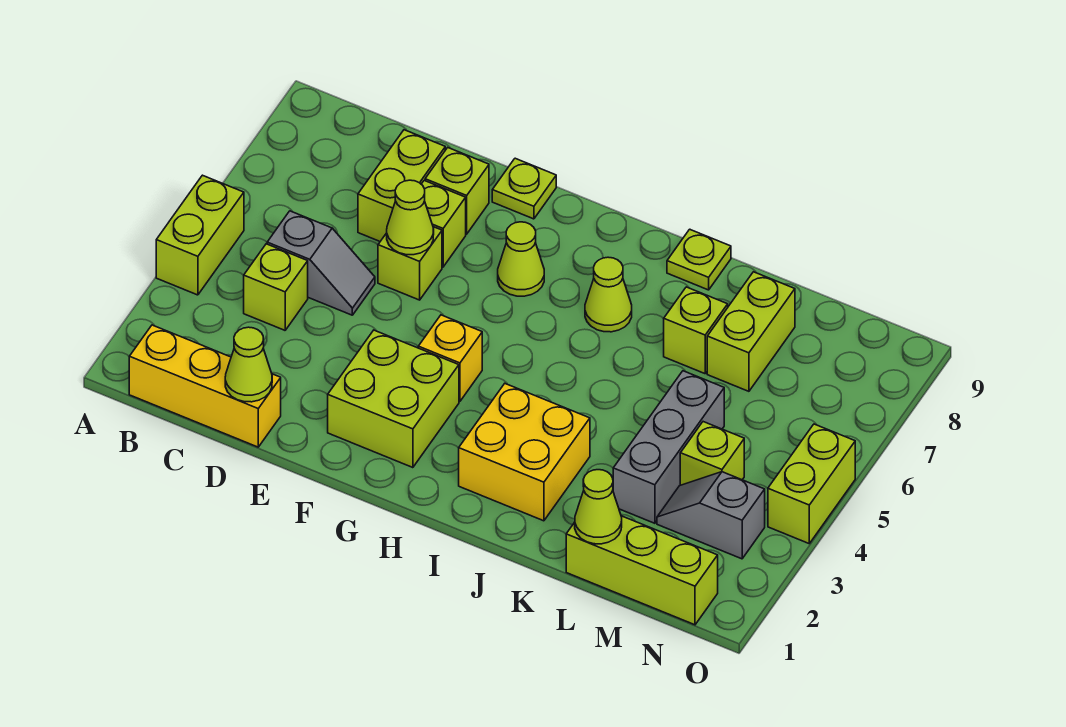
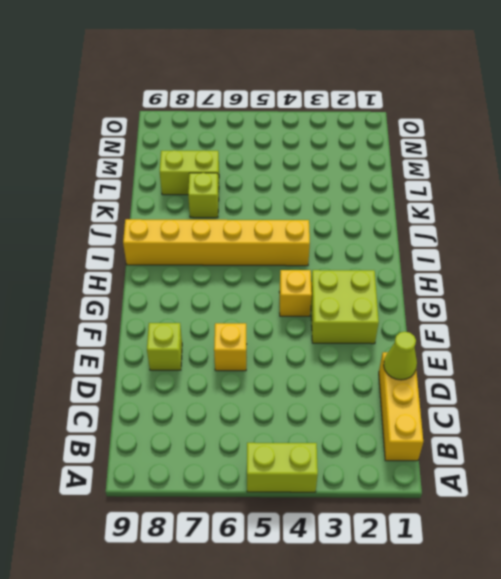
yellow 1x1 brick [214,323,246,371] -> lime 1x1 brick [378,227,442,300]
yellow 1x6 brick [123,219,310,266] -> lime 1x1 cone [585,257,632,332]
none -> lime 1x1 brick [244,244,308,330]
none -> grey 1x2 slope [267,211,375,315]
none -> lime 1x2 brick [358,130,445,241]

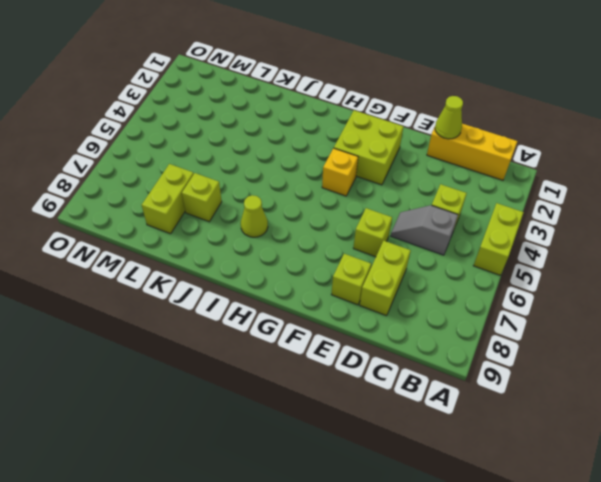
none -> lime 1x1 brick [421,181,466,267]
none -> lime 1x1 plate [492,158,556,219]
none -> lime 1x1 cone [498,222,544,296]

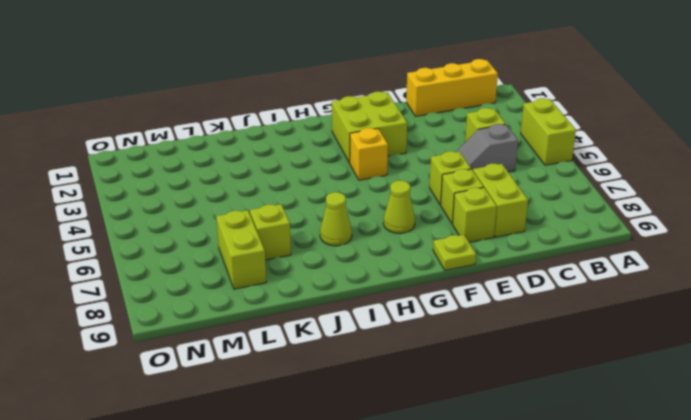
none -> yellow 2x2 brick [459,384,590,521]
none -> lime 1x1 plate [667,229,731,290]
none -> lime 1x3 brick [566,516,718,625]

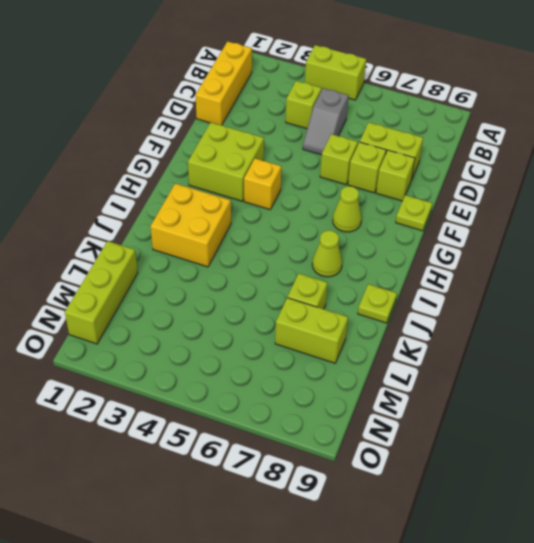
none -> grey 1x3 brick [613,371,724,523]
none -> grey 1x2 slope [657,472,765,559]
none -> lime 1x1 brick [680,422,744,485]

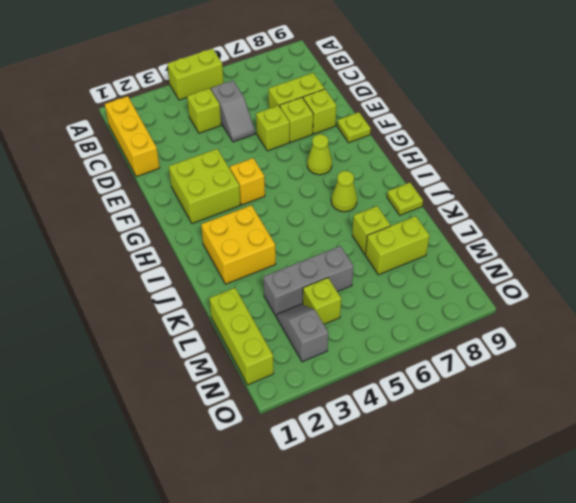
none -> lime 1x2 brick [768,424,855,543]
none -> lime 1x1 cone [225,327,272,402]
none -> lime 1x1 cone [387,180,434,255]

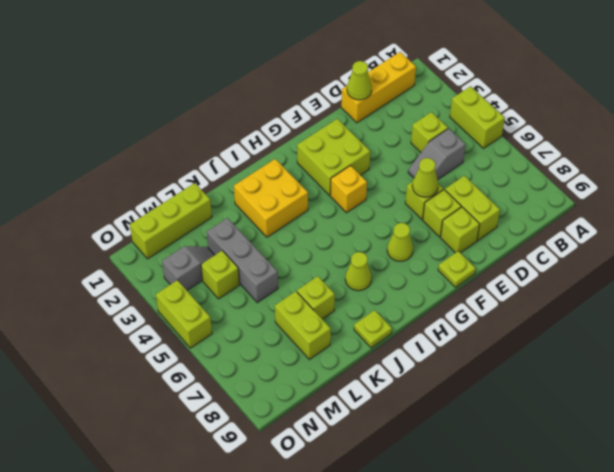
none -> lime 1x1 cone [575,470,622,544]

